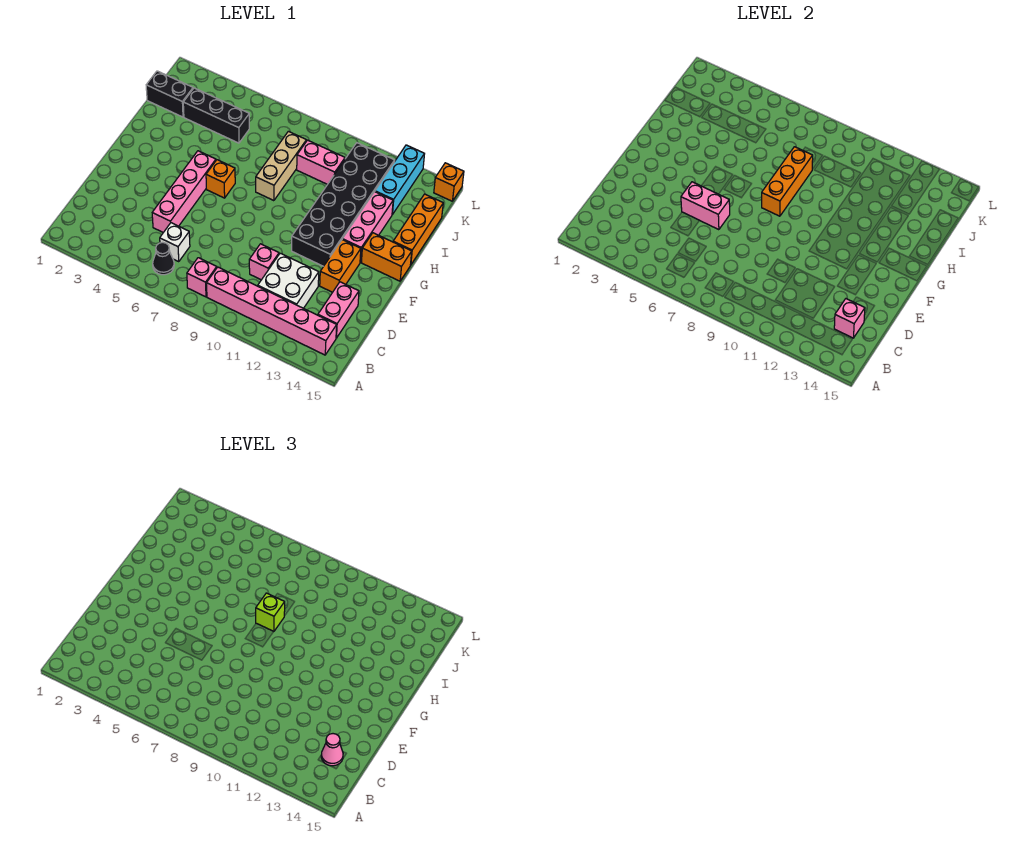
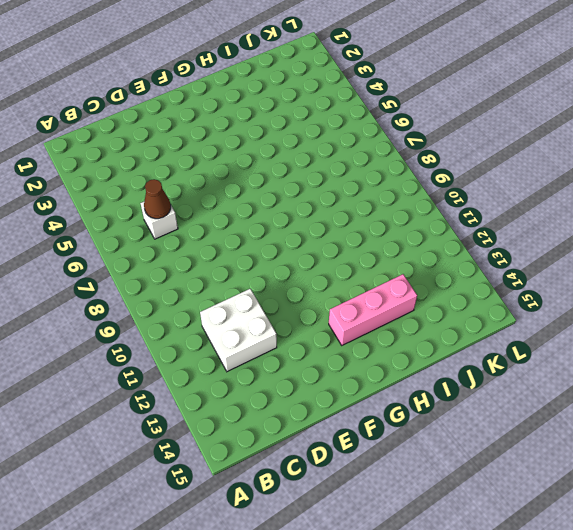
brown 1x1 cone [144,179,171,219] -> none
none -> black 1x1 cone [153,242,174,275]
none -> pink 1x1 brick [187,258,217,297]
none -> pink 1x6 brick [207,267,337,355]

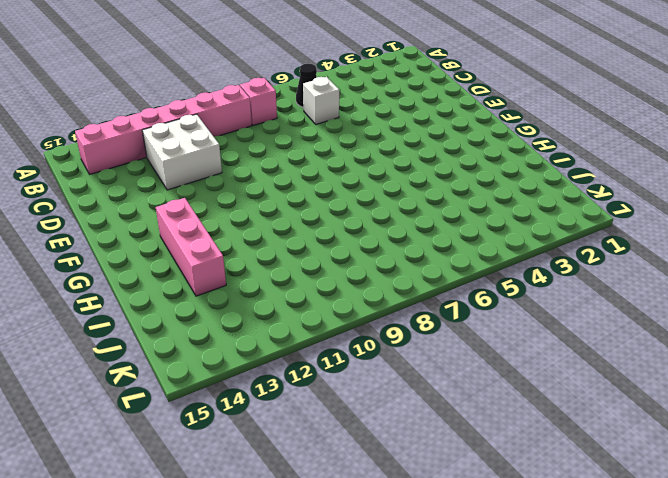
none -> pink 1x2 brick [318,282,359,338]
none -> pink 1x4 brick [152,151,216,233]
none -> pink 1x1 brick [249,244,279,280]

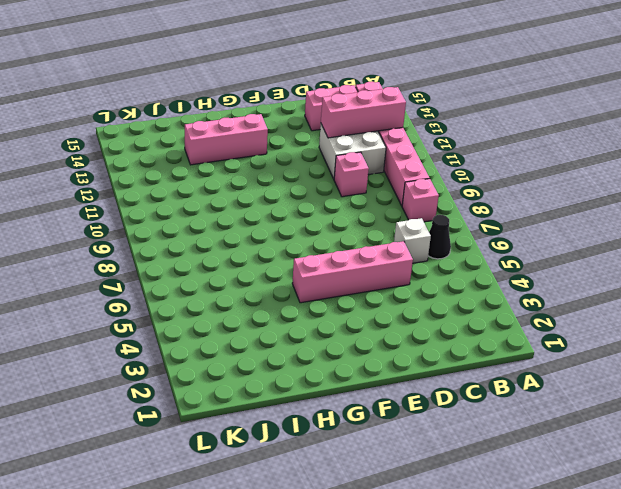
pink 1x3 brick [321,87,406,138] -> none
none -> orange 1x2 brick [320,240,361,292]
none -> black 2x6 brick [292,143,395,266]
none -> orange 1x1 brick [206,160,235,198]

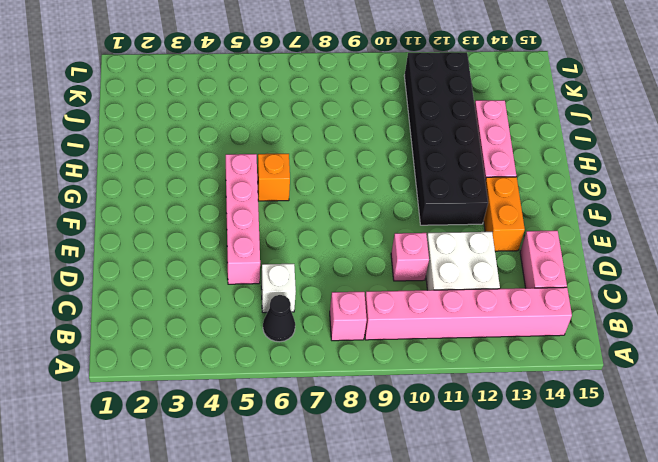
none -> orange 1x2 brick [361,233,412,281]
none -> tan 1x3 brick [256,131,306,201]
none -> orange 1x3 brick [393,194,443,265]

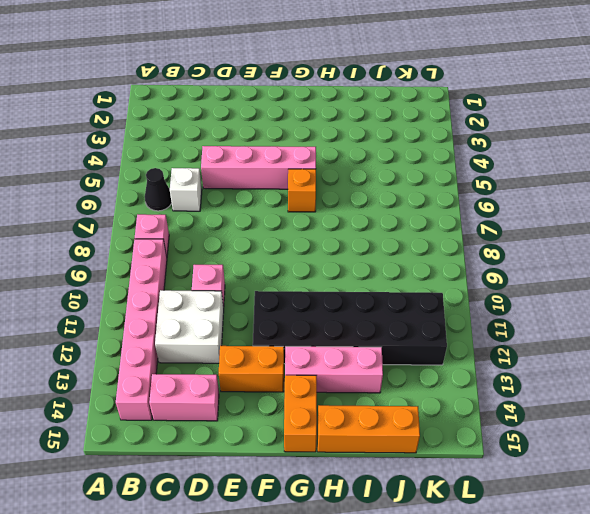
none -> tan 1x3 brick [256,131,306,201]
none -> black 1x2 brick [146,71,193,117]
none -> black 1x3 brick [183,88,249,143]

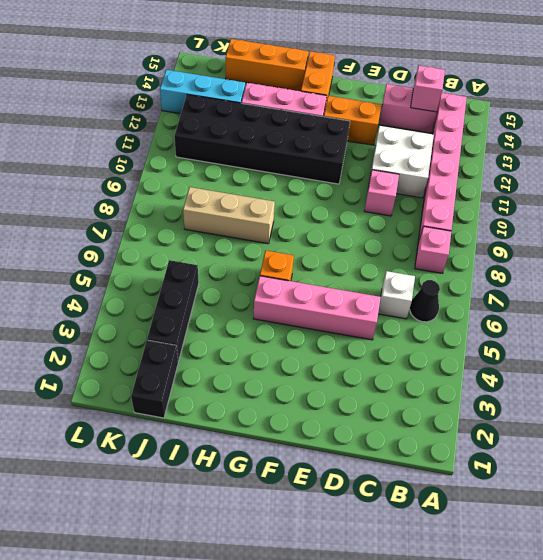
none -> pink 1x2 brick [297,140,345,184]
none -> orange 1x1 brick [434,163,464,201]
none -> pink 1x2 brick [681,182,730,230]

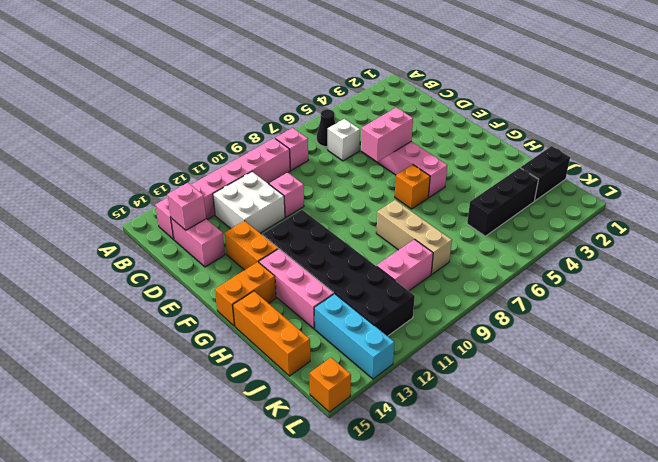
none -> orange 1x3 brick [762,147,813,216]
none -> pink 1x1 cone [321,734,343,766]
none -> lime 1x1 brick [256,593,285,632]

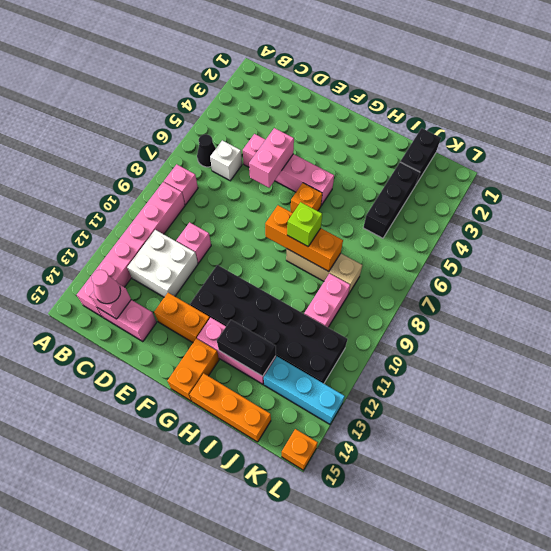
black 1x2 brick [217,320,276,376] -> none

